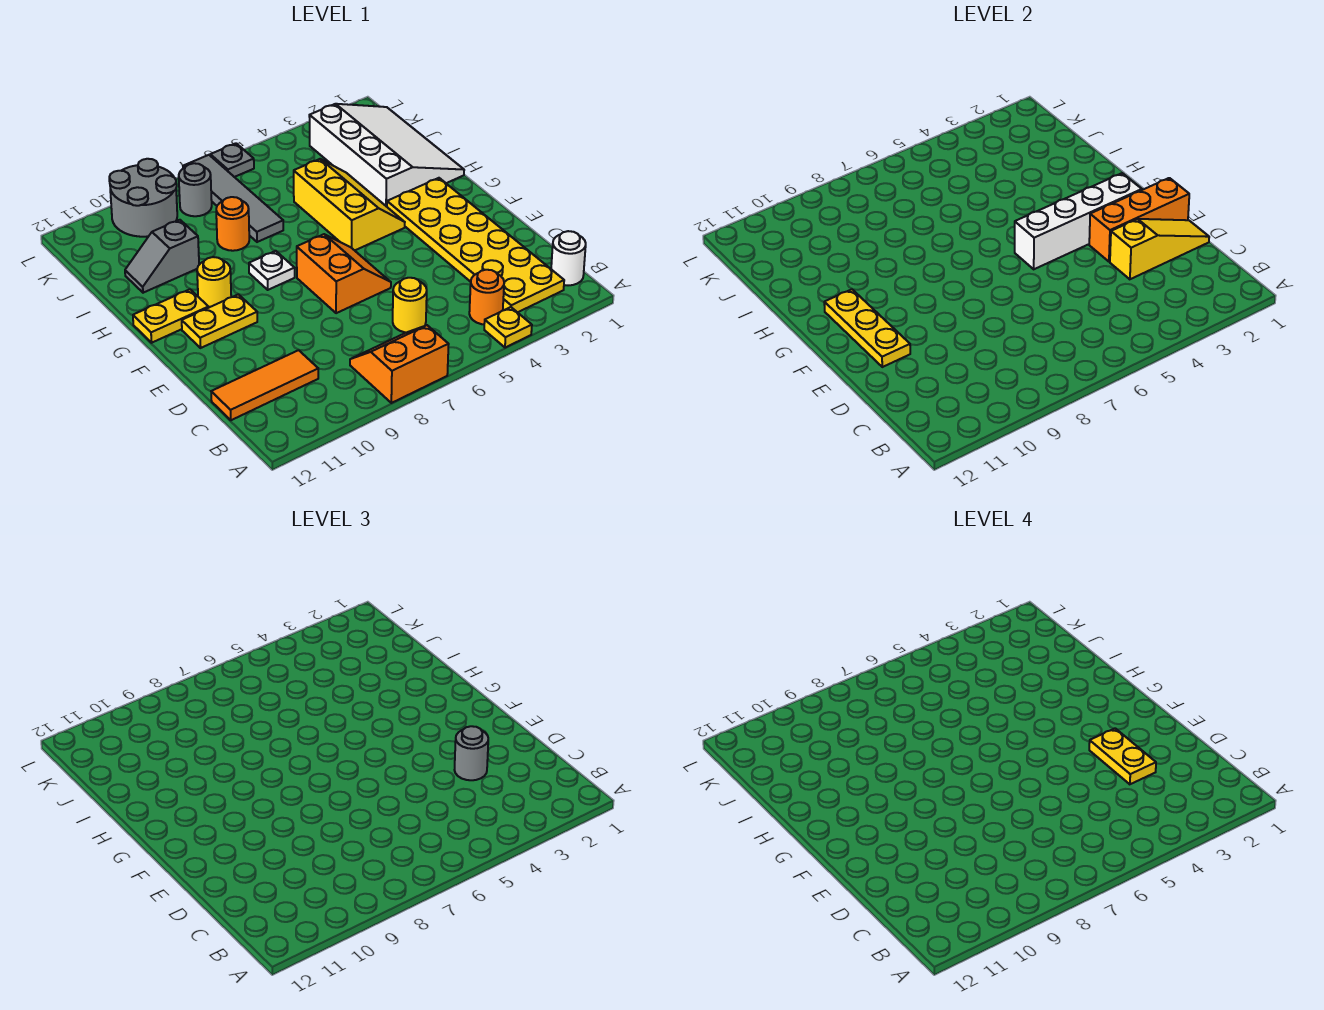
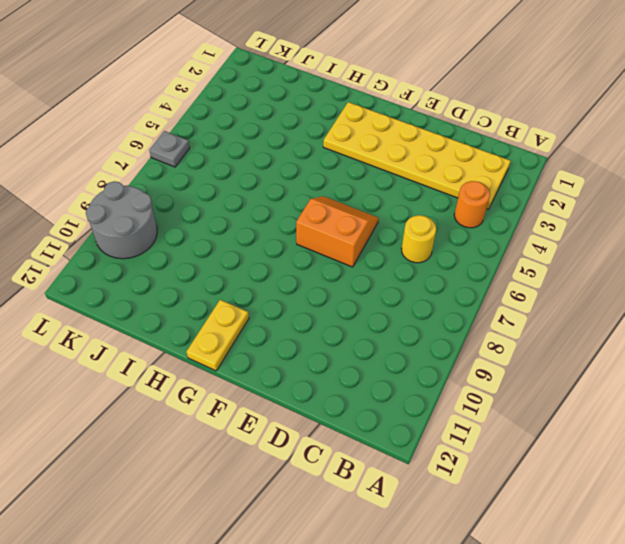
none -> yellow 1x1 plate [484,307,532,348]
none -> orange 2x2 slope [350,325,449,403]
none -> white 1x1 round brick [551,231,586,285]

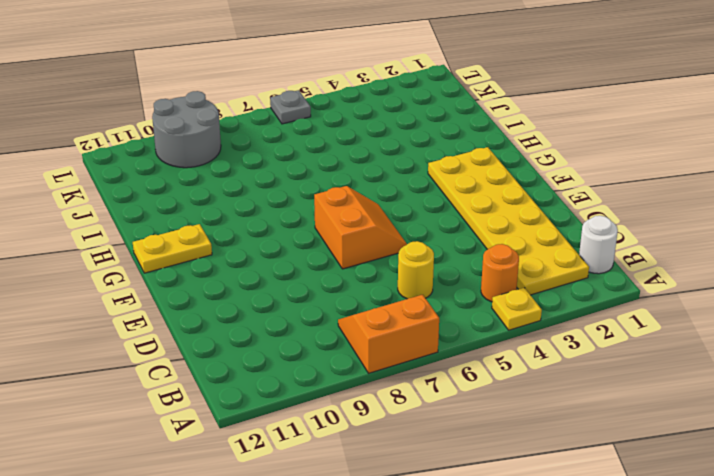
none -> orange 1x3 tile [211,350,318,420]
none -> yellow 1x2 plate [182,294,257,348]
none -> yellow 2x3 slope [294,159,405,250]

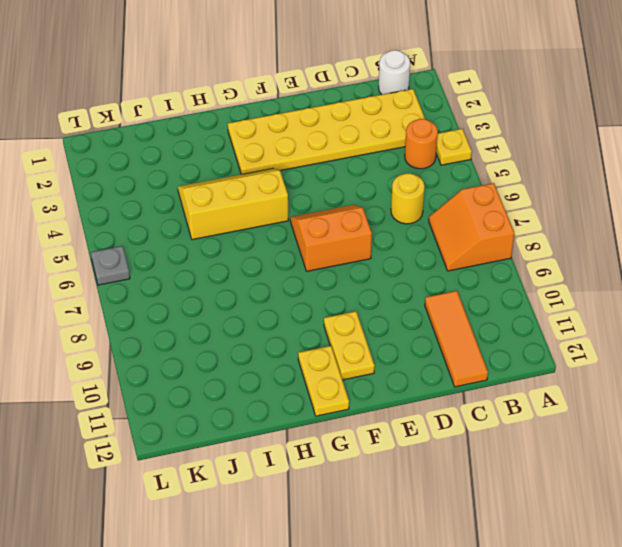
none -> white 1x1 plate [249,251,295,290]
none -> yellow 1x1 round brick [197,257,231,307]
none -> white 3x4 slope [309,104,464,207]

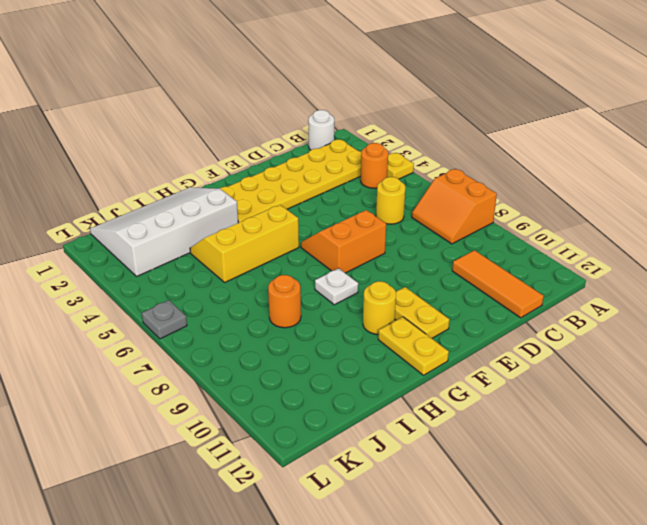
none -> grey 1x4 tile [183,155,283,242]
none -> grey 1x2 slope [125,220,199,293]
none -> grey 1x1 round brick [179,163,212,216]

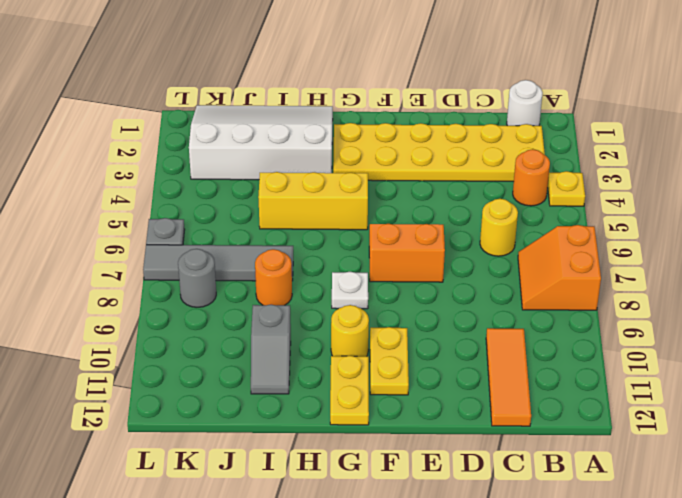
none -> grey 2x2 round brick [109,159,177,237]
none -> yellow 1x3 slope [1110,219,1209,279]
none -> orange 1x3 brick [1089,178,1189,262]

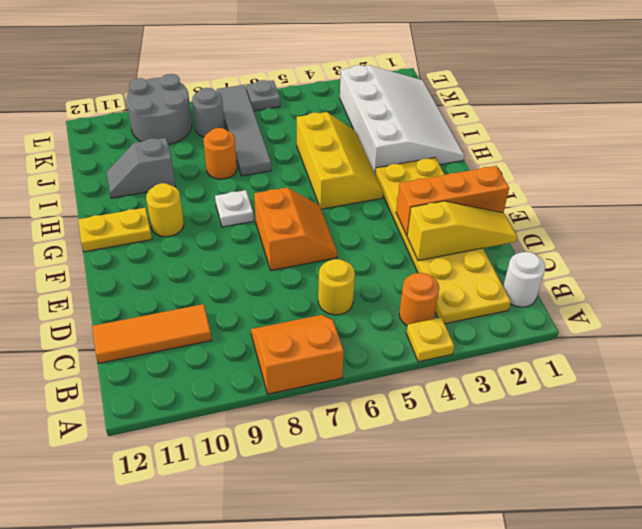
none -> yellow 1x2 plate [182,294,257,348]
none -> yellow 1x3 plate [824,289,910,367]
none -> white 1x4 brick [1015,173,1142,269]

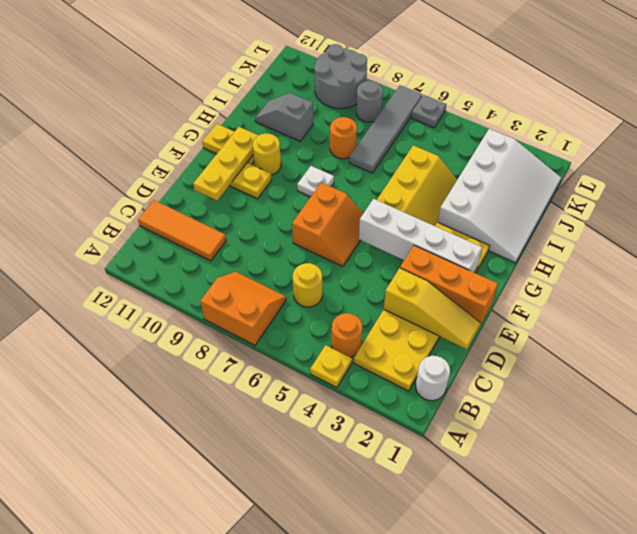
none -> grey 1x1 round brick [455,726,488,780]
none -> yellow 1x2 plate [1089,728,1156,784]

